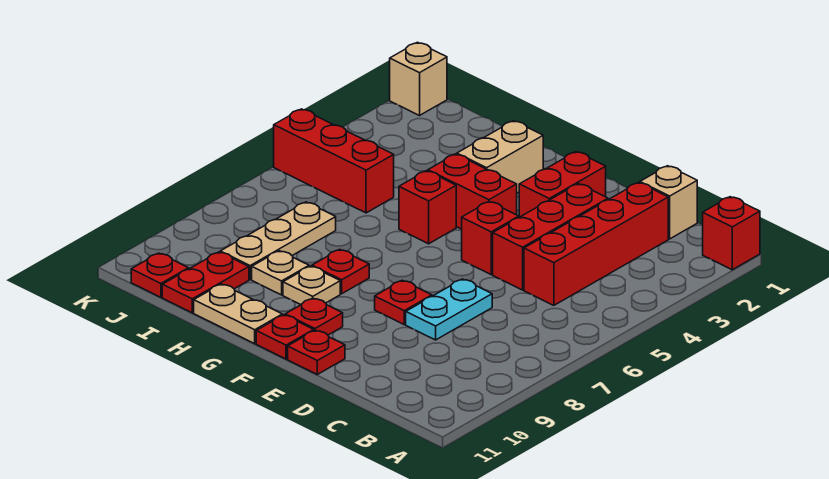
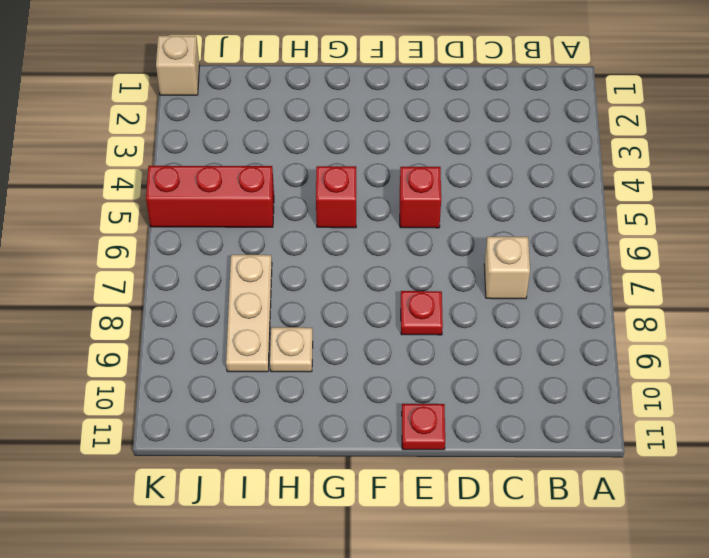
tan 1x1 brick [484,237,530,299] -> tan 1x1 brick moved to [640,166,697,239]
none -> red 1x1 brick [703,197,760,270]
none -> red 1x4 brick [524,182,668,305]
none -> red 1x3 brick [493,184,608,290]

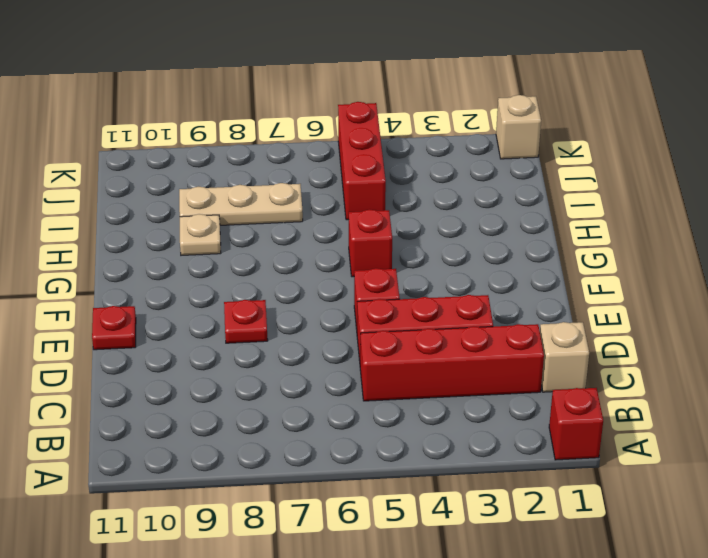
none -> cyan 1x2 plate [406,279,492,340]
none -> red 1x2 brick [519,152,606,217]
none -> red 1x2 brick [428,154,517,229]

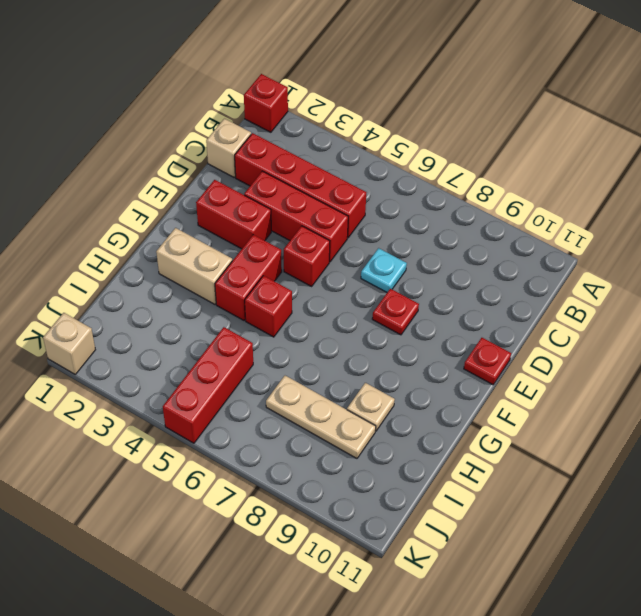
cyan 1x1 plate [361,248,407,292] -> cyan 1x2 plate [406,279,492,340]
none -> red 1x1 plate [285,298,343,335]
none -> red 1x1 plate [256,315,314,359]
none -> red 1x1 plate [312,249,369,294]

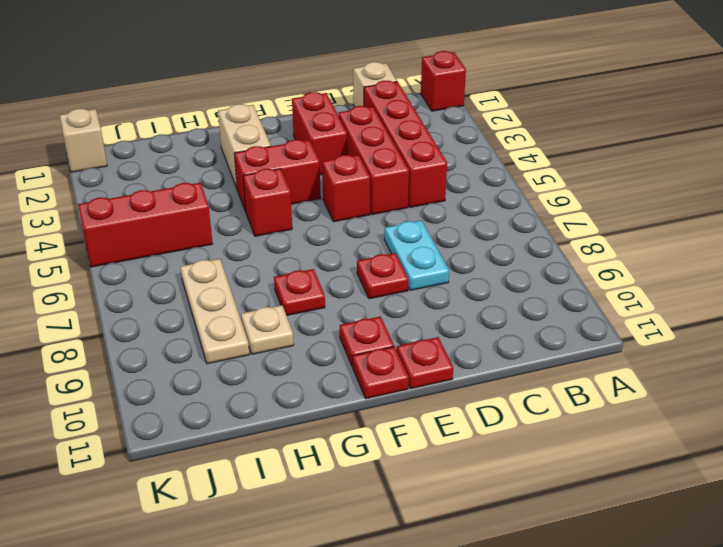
none -> tan 1x1 plate [283,266,340,305]
none -> tan 1x2 plate [194,284,282,344]
none -> red 1x2 plate [162,252,249,313]

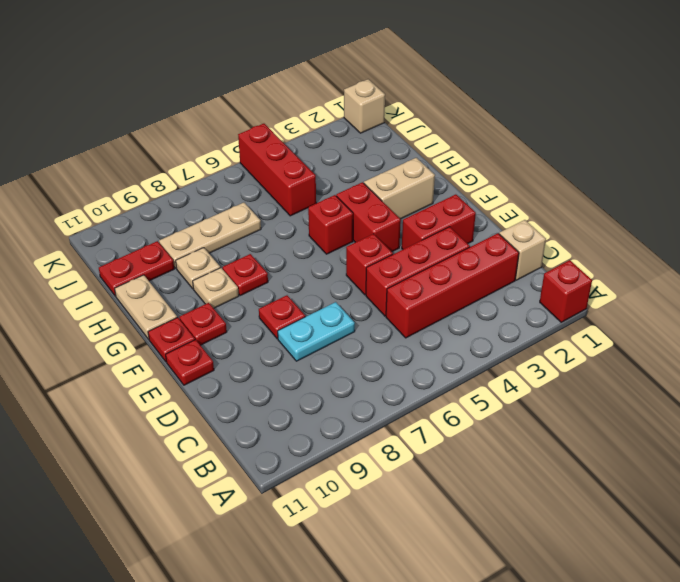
none -> red 1x1 plate [131,253,189,297]

